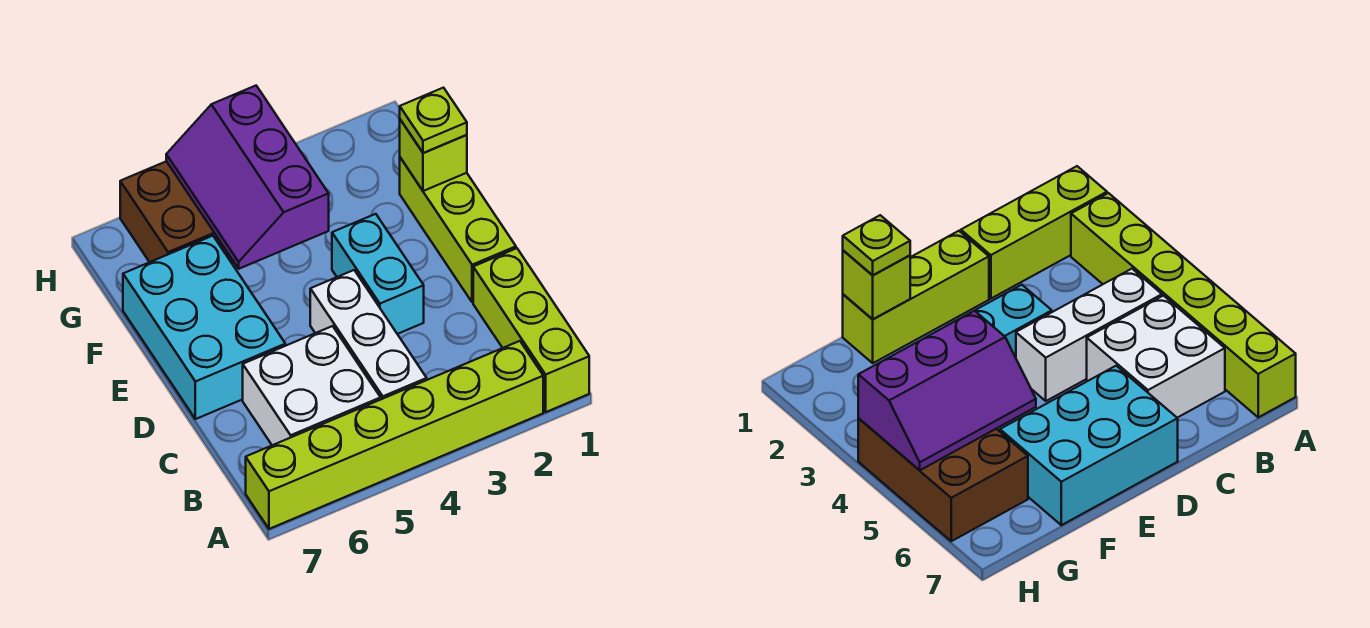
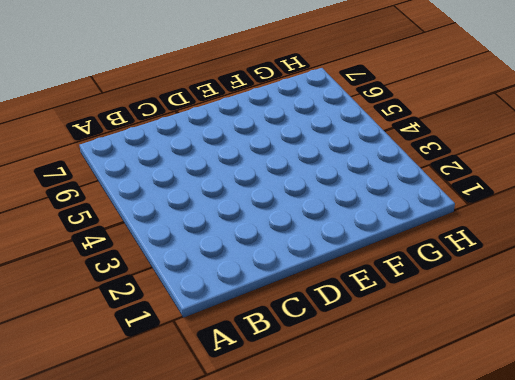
none -> lime 1x3 brick [473,248,589,412]
none -> lime 1x6 brick [246,341,543,529]

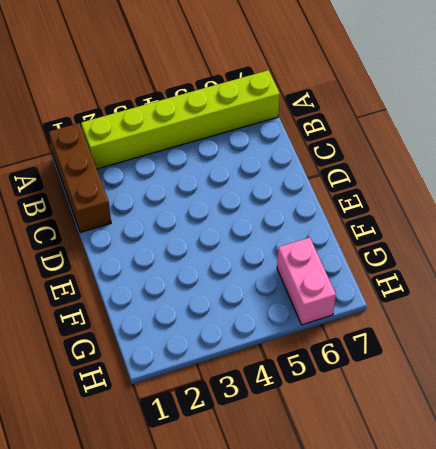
brown 1x3 brick [49,123,111,232] -> lime 1x3 brick [473,248,589,412]
pink 1x2 brick [277,238,336,325] -> brown 2x3 brick [120,161,234,263]
none -> white 1x3 brick [310,270,427,399]
none -> white 2x2 brick [243,326,381,445]

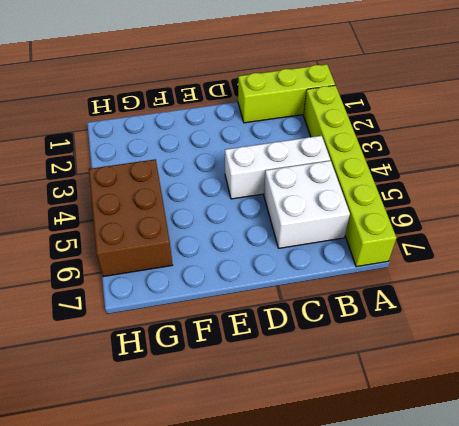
none -> lime 1x3 brick [400,158,516,302]
none -> cyan 1x2 brick [332,214,424,334]

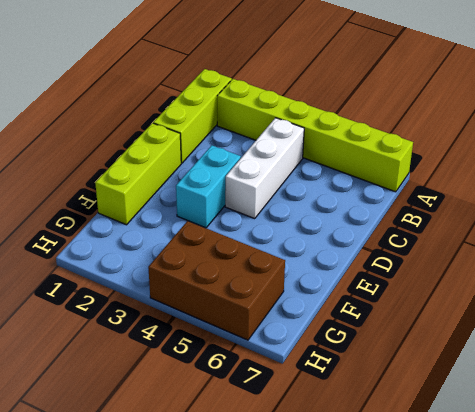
none -> white 2x2 brick [243,326,381,445]
none -> cyan 2x3 brick [123,236,285,419]

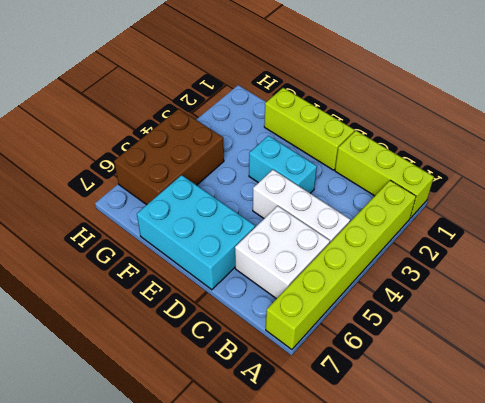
none -> lime 1x1 brick [400,120,467,191]
none -> purple 2x3 slope [166,86,329,269]

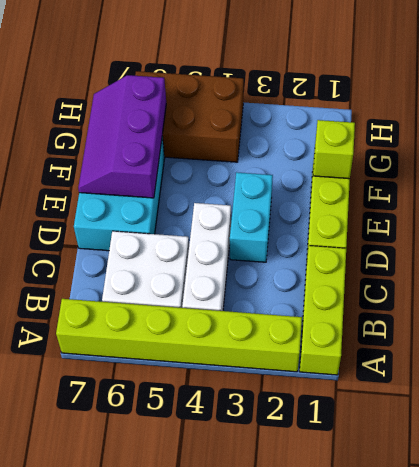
purple 2x3 slope [78,75,166,198] -> purple 2x3 slope moved to [166,86,329,269]
none -> lime 1x1 plate [400,88,467,153]

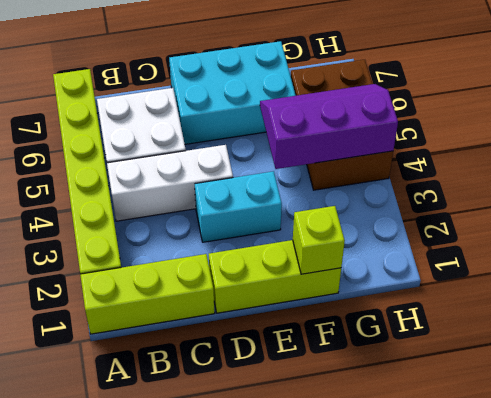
none -> lime 1x1 plate [400,88,467,153]

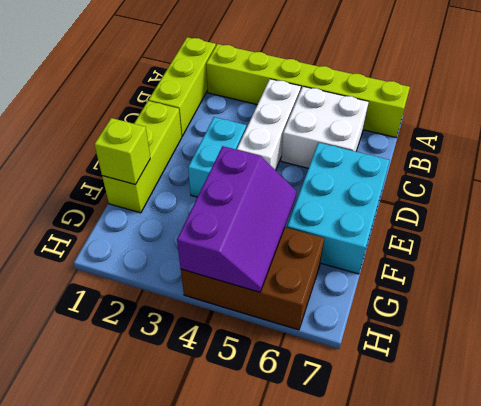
none -> lime 1x1 plate [400,88,467,153]

